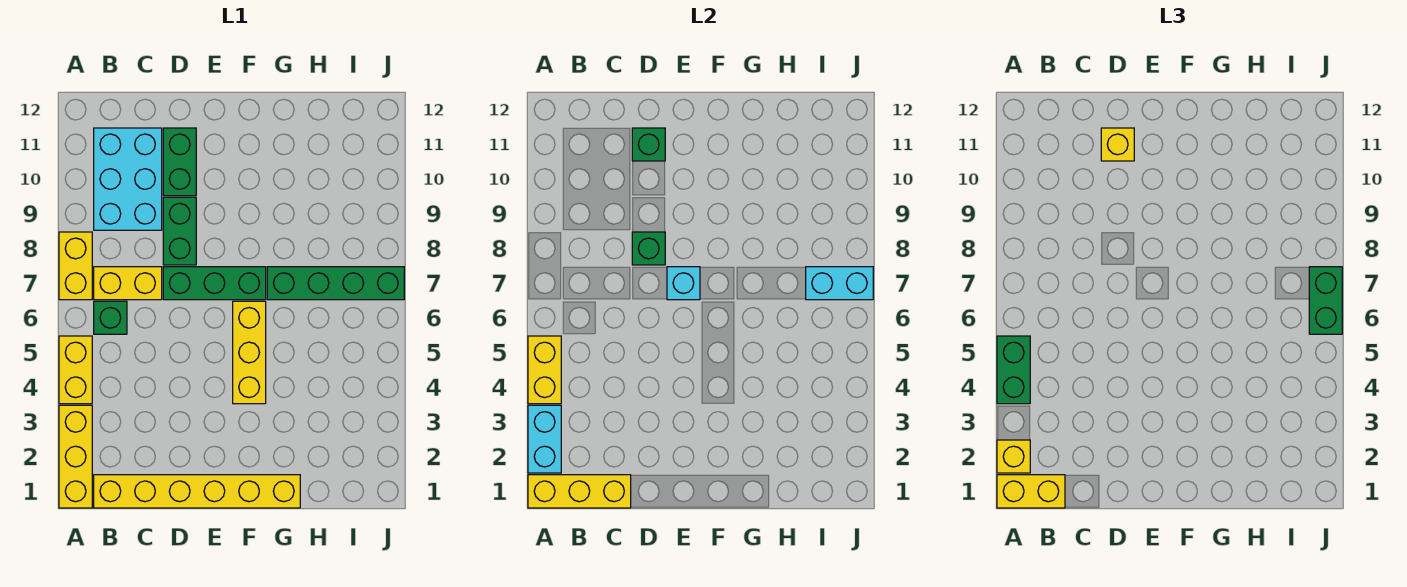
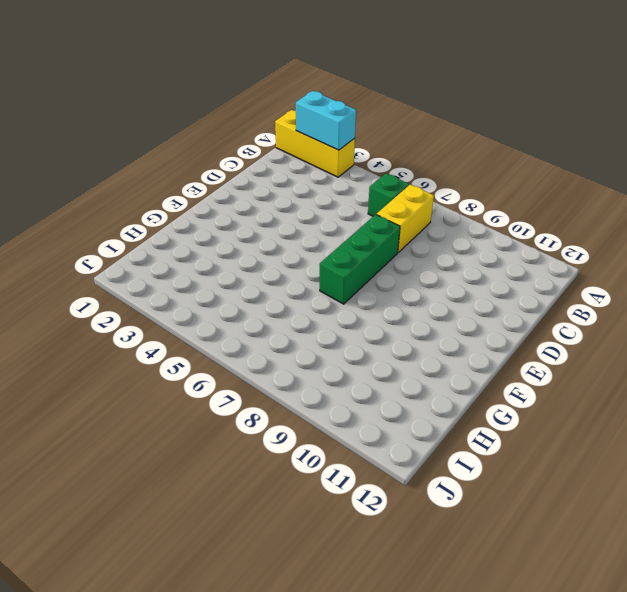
none -> yellow 1x2 brick [59,336,92,404]
none -> yellow 1x2 brick [59,232,92,300]
none -> yellow 1x6 brick [94,475,300,508]

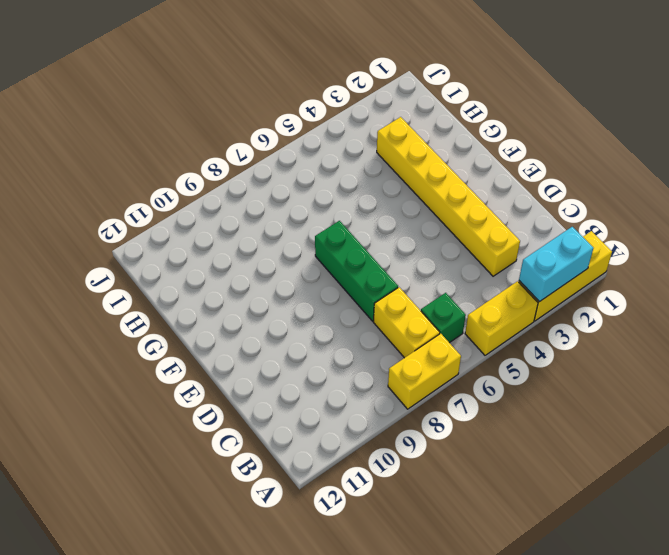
yellow 1x6 brick [377,117,520,276] -> yellow 1x6 brick moved to [94,475,300,508]
none -> cyan 2x3 brick [94,128,162,230]
none -> green 1x2 brick [163,197,196,265]
none -> green 1x2 brick [163,128,196,196]

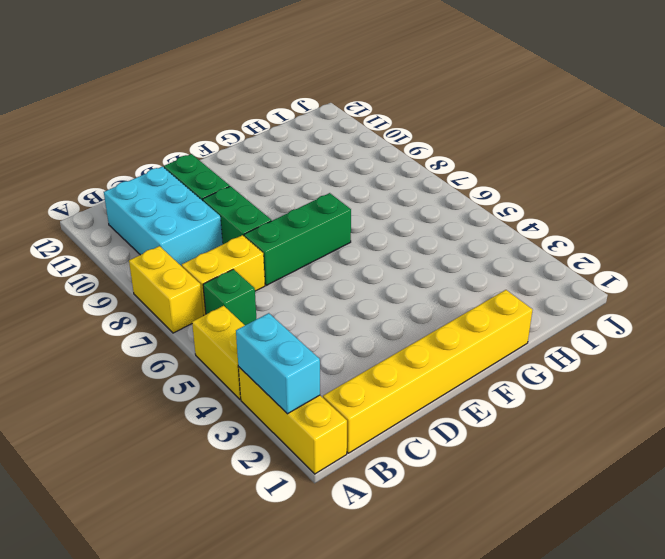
none -> yellow 1x3 brick [233,301,266,404]
none -> green 1x4 brick [267,267,404,300]
none -> yellow 1x3 brick [528,475,631,508]

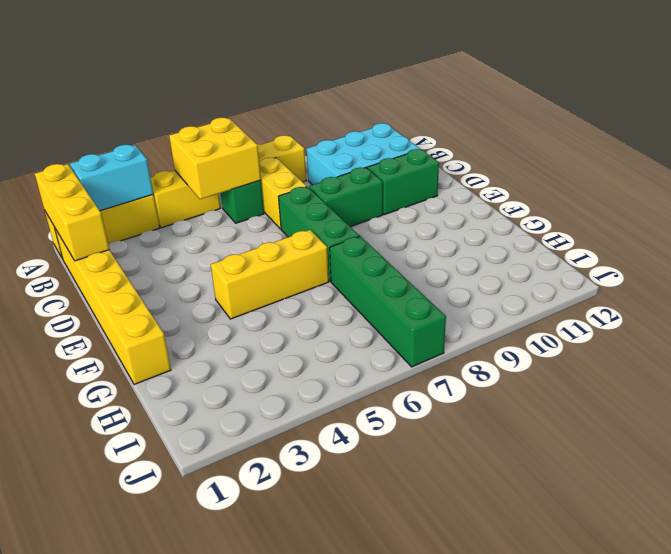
yellow 2x2 brick [169,118,261,199] -> yellow 1x2 brick [528,336,561,404]
none -> green 1x1 brick [632,232,665,265]
none -> green 1x1 brick [632,128,665,161]
none -> cyan 1x1 brick [667,267,700,300]

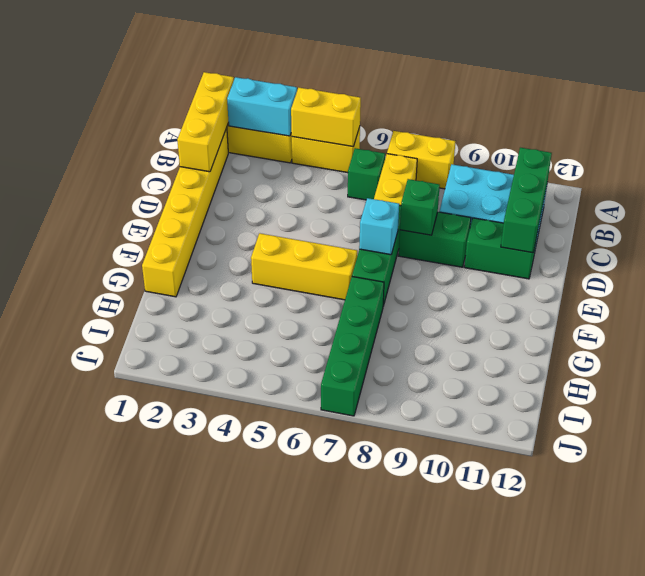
green 1x3 brick [501,148,552,253] -> green 1x1 brick [632,128,665,161]
none -> cyan 1x2 brick [806,267,873,300]
none -> yellow 1x2 brick [997,475,1065,508]
none -> yellow 1x1 brick [997,440,1030,473]

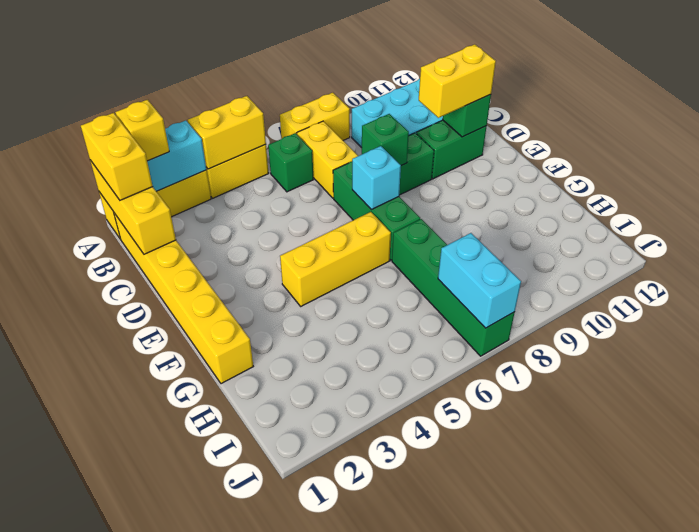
yellow 1x2 brick [419,44,496,118] -> yellow 1x1 brick [1101,128,1134,161]
none -> green 1x2 brick [997,336,1030,404]
none -> green 1x2 brick [1309,267,1342,334]

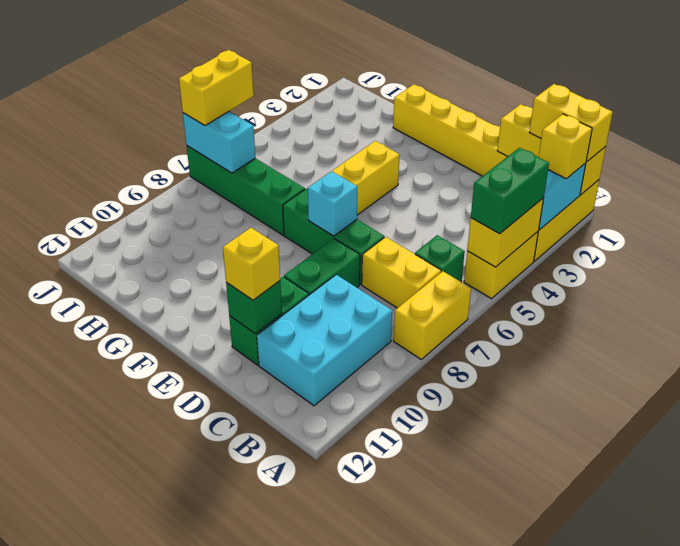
yellow 1x2 brick [179,50,254,126] -> green 1x2 brick [1309,267,1342,334]
none -> green 1x1 brick [632,232,665,265]

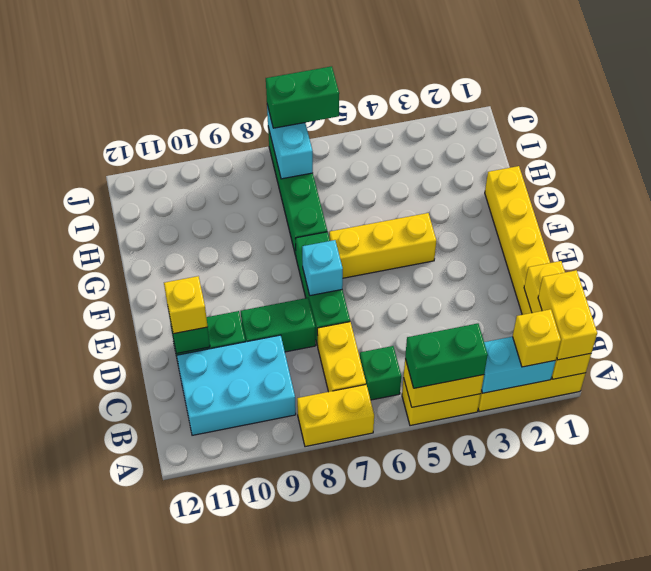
none -> green 1x1 brick [632,232,665,265]

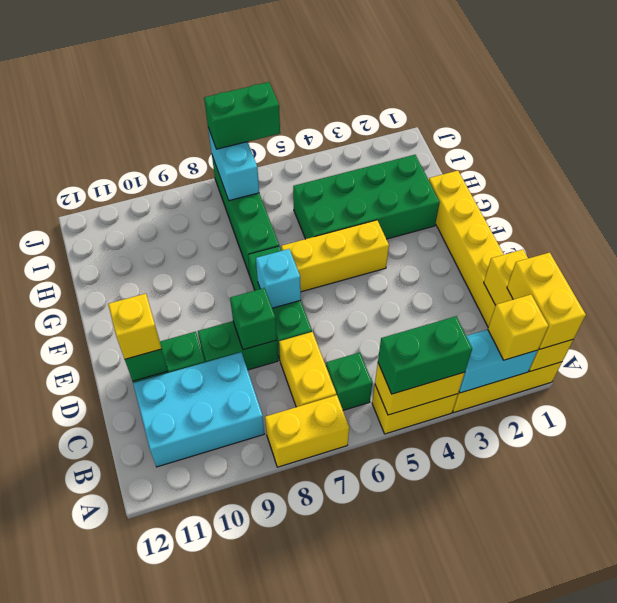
green 2x4 brick [293,155,440,239] -> none

